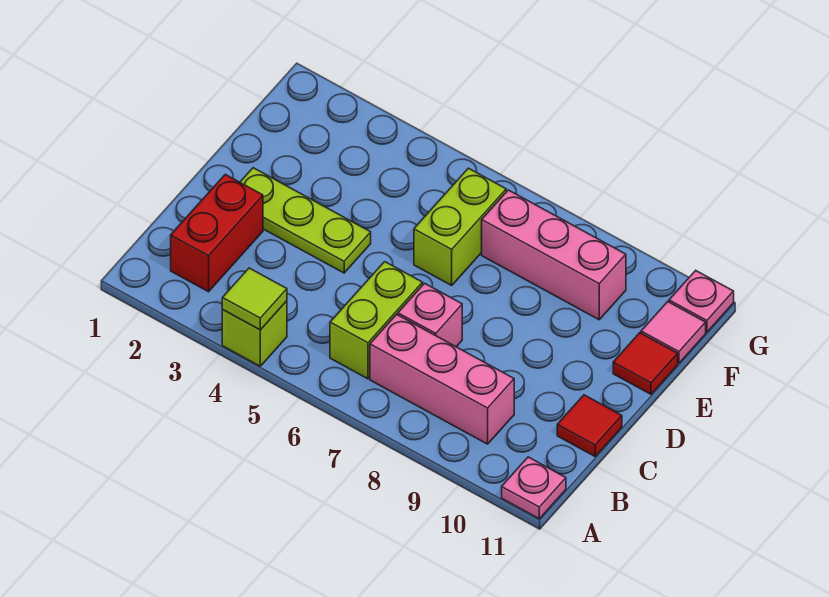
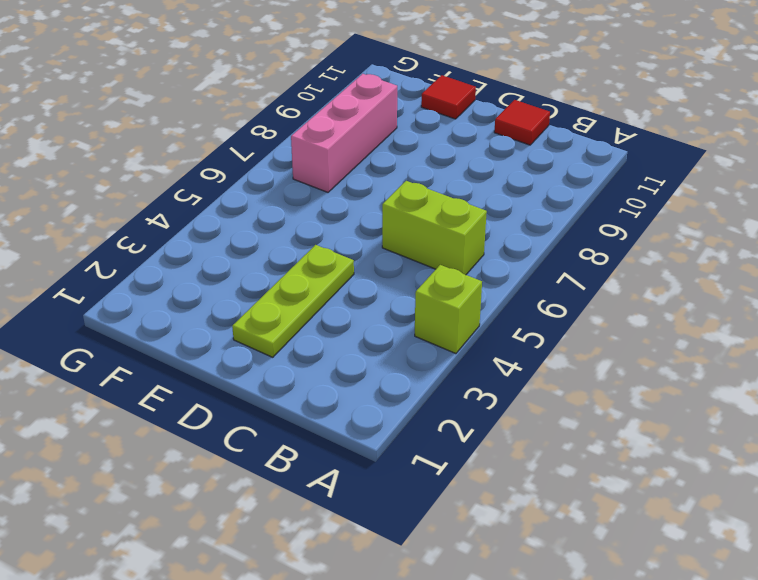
none -> pink 1x1 plate [502,457,566,519]
none -> red 1x2 brick [171,174,263,292]
none -> pink 1x3 brick [370,314,514,444]

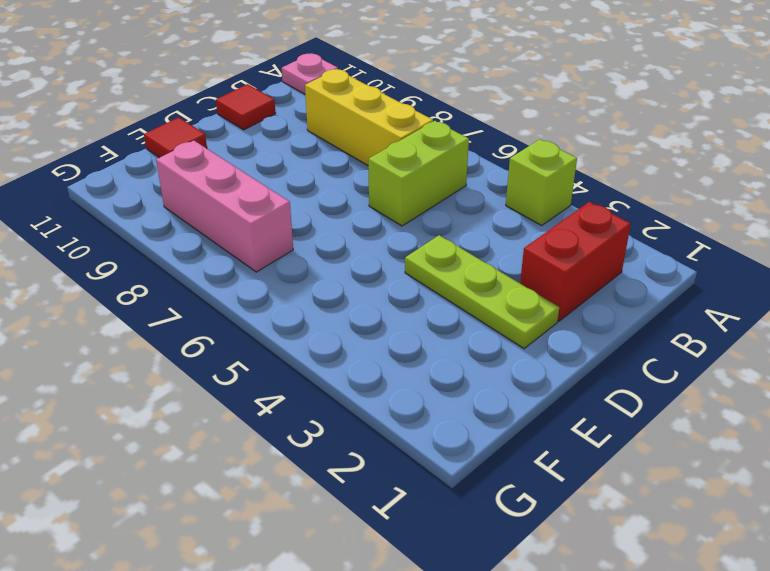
yellow 1x3 brick [305,69,433,165] -> pink 1x3 brick [370,314,514,444]
none -> pink 1x1 brick [398,283,462,347]
none -> lime 1x2 brick [414,168,506,285]
none -> pink 1x1 tile [641,302,706,363]

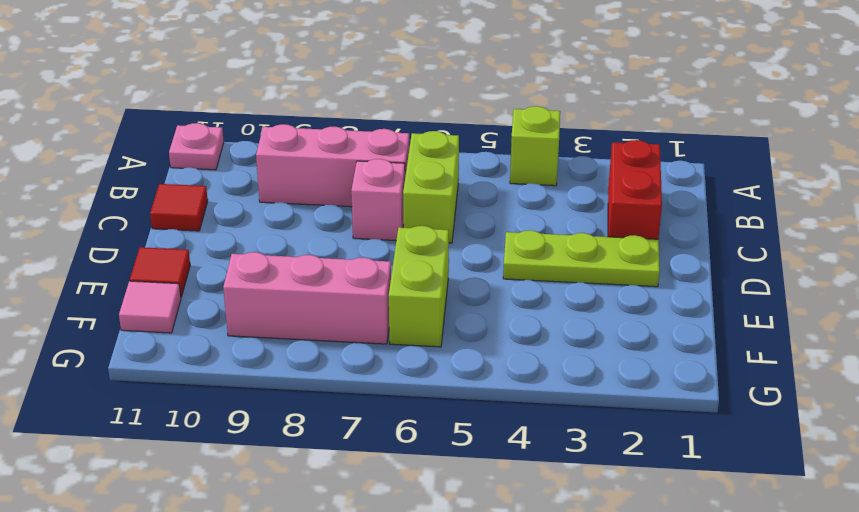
none -> pink 1x1 plate [669,270,734,332]
none -> lime 1x1 tile [222,268,287,330]

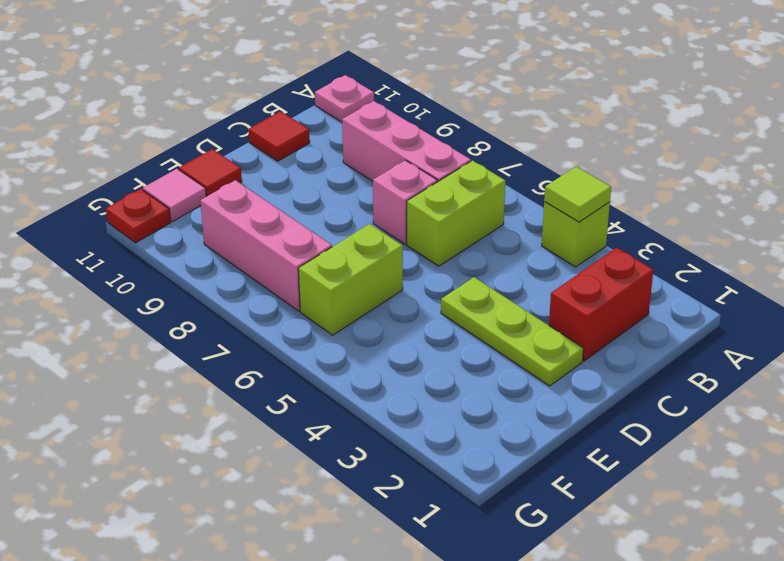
red 1x1 plate [106,189,171,243] -> pink 1x1 plate [669,270,734,332]

